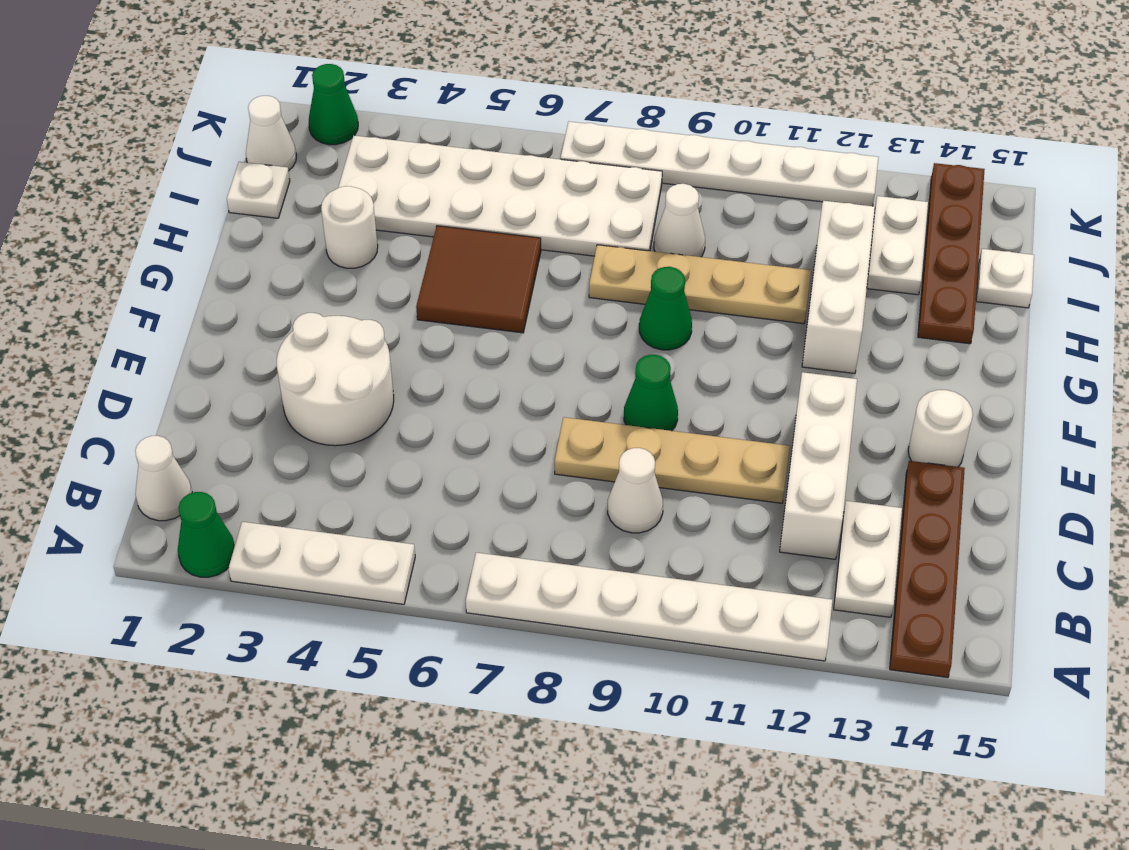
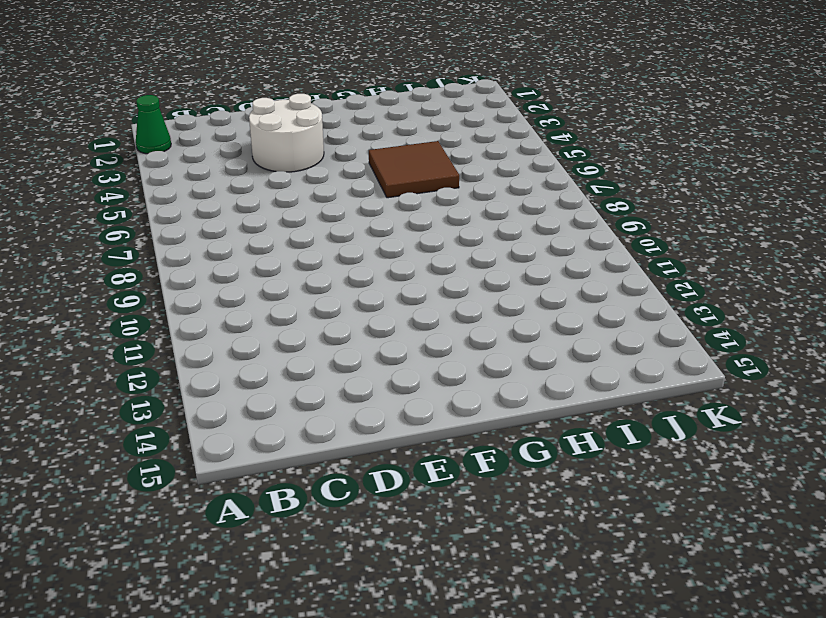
none -> white 1x3 plate [228,522,415,604]
none -> white 1x6 plate [466,553,832,661]
none -> brown 1x4 plate [890,461,965,677]

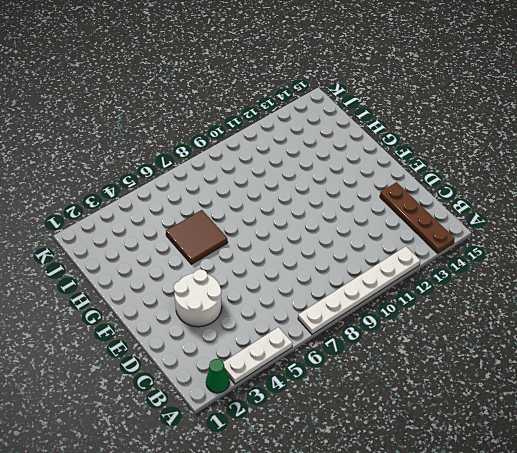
none -> white 1x1 cone [135,436,192,521]
none -> white 1x2 plate [834,501,902,617]
none -> white 1x1 cone [608,448,663,533]

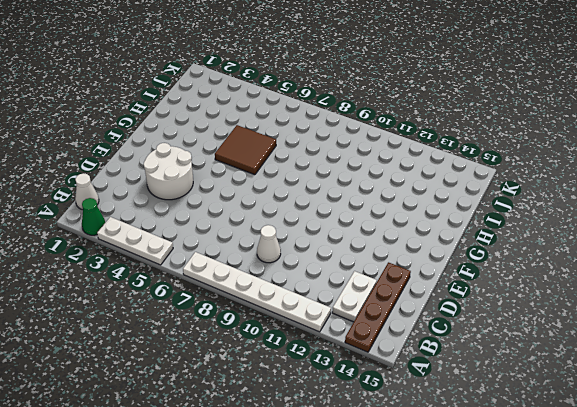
none -> white 1x3 brick [780,372,857,559]
none -> tan 1x4 plate [555,417,790,503]
none -> green 1x1 cone [624,355,678,431]

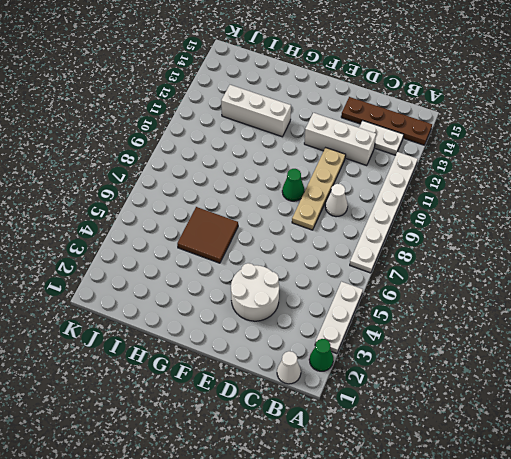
none -> white 1x1 round brick [908,390,973,467]
none -> green 1x1 cone [639,267,692,350]
none -> white 1x1 round brick [321,186,378,268]

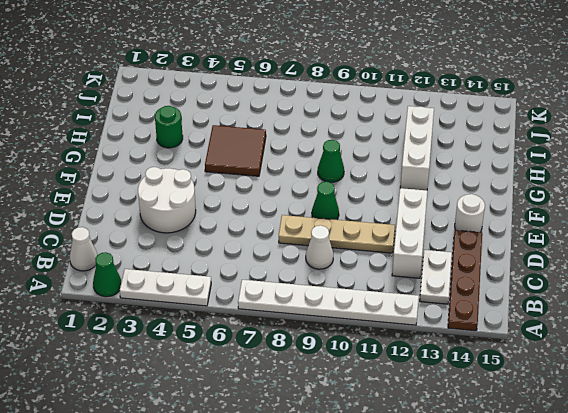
green 1x1 round brick [155,106,183,148] -> white 1x1 round brick [321,186,378,268]
none -> tan 1x4 plate [589,245,811,324]
none -> brown 1x4 plate [918,163,985,344]
none -> white 1x1 plate [227,162,290,218]

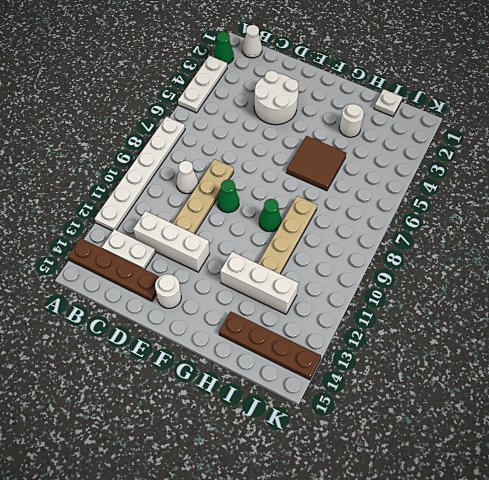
none -> white 2x6 plate [338,136,662,256]
none -> white 1x1 cone [654,184,705,257]
none -> white 1x2 plate [867,196,928,295]

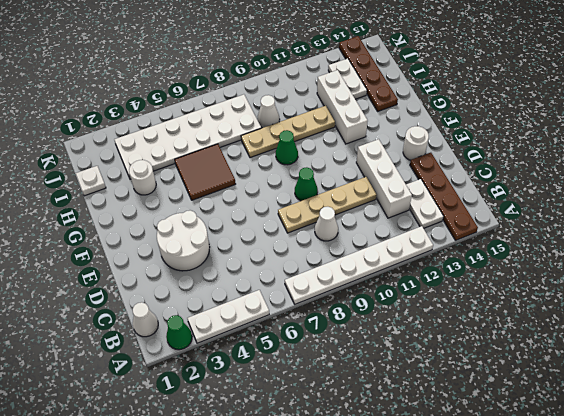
none -> white 1x1 plate [976,249,1034,308]
none -> white 1x1 cone [246,96,296,171]
none -> green 1x1 cone [309,64,358,145]

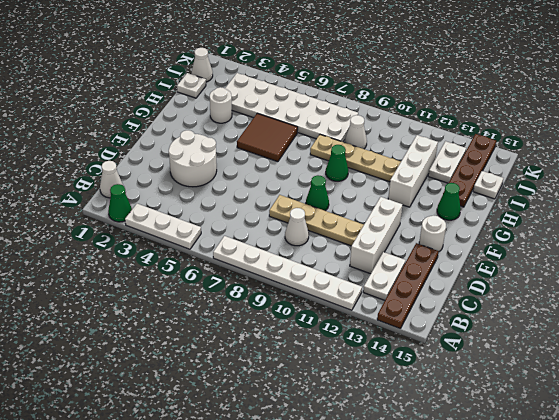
green 1x1 cone [437,183,461,220] -> green 1x1 cone moved to [309,64,358,145]
none -> white 1x6 plate [561,122,879,206]

